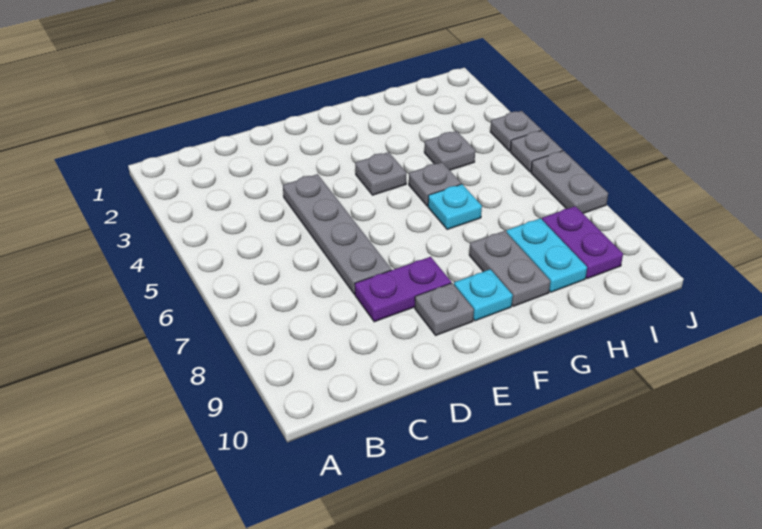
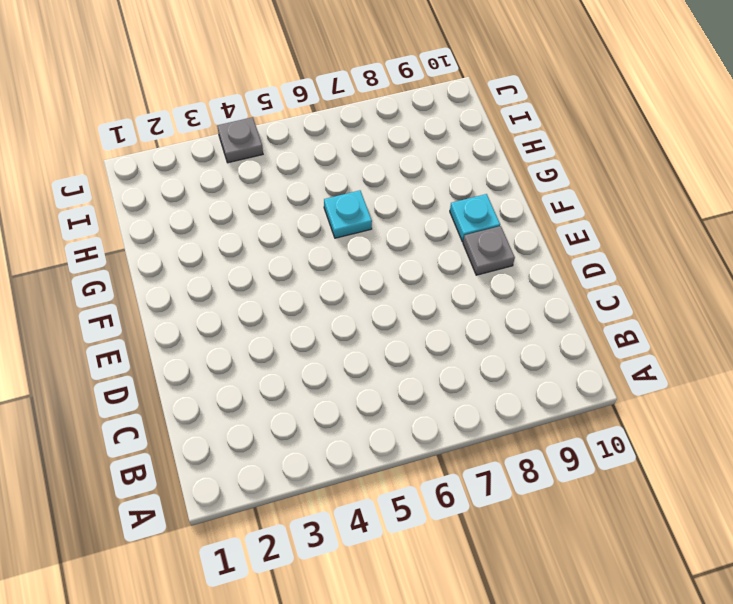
none -> grey 1x4 plate [283,174,391,294]
none -> purple 1x2 plate [355,257,451,322]
none -> grey 1x1 plate [355,152,406,195]

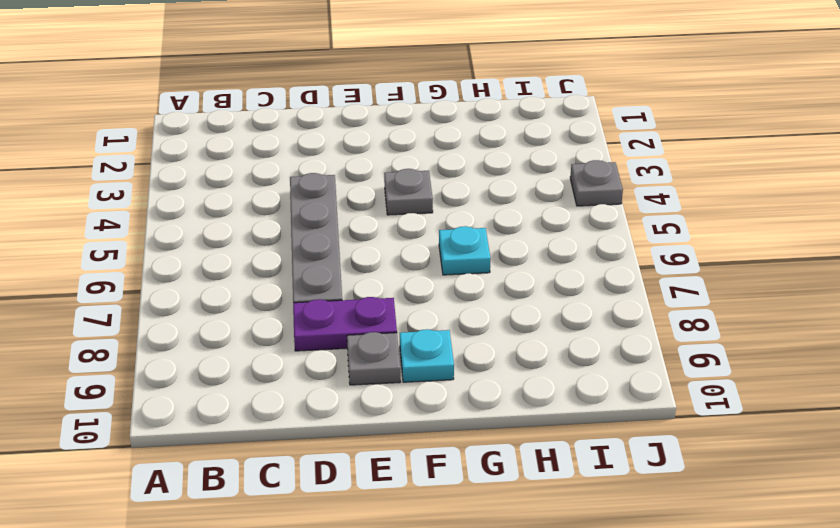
none -> grey 1x1 plate [409,162,461,206]
none -> grey 1x2 plate [469,231,550,306]
none -> grey 1x1 plate [424,131,475,170]

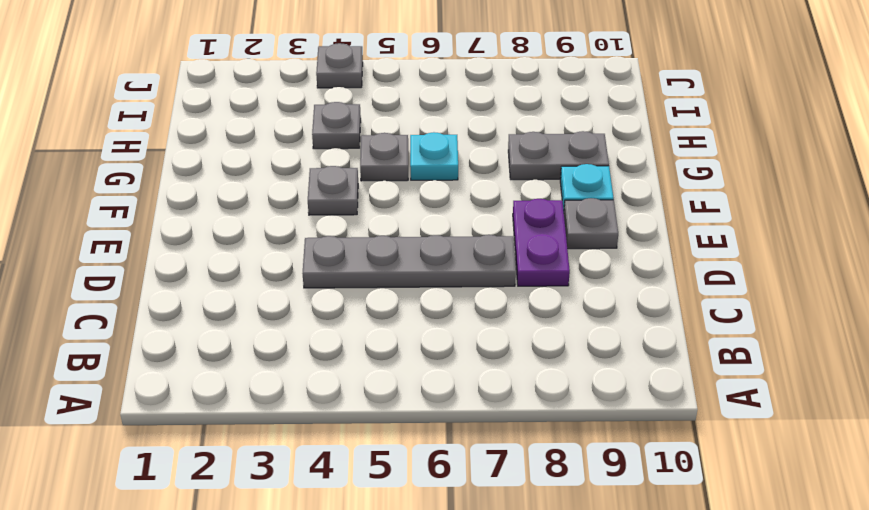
none -> cyan 1x2 plate [506,218,587,292]
none -> purple 1x2 plate [542,206,623,279]
none -> grey 1x1 plate [510,130,563,172]

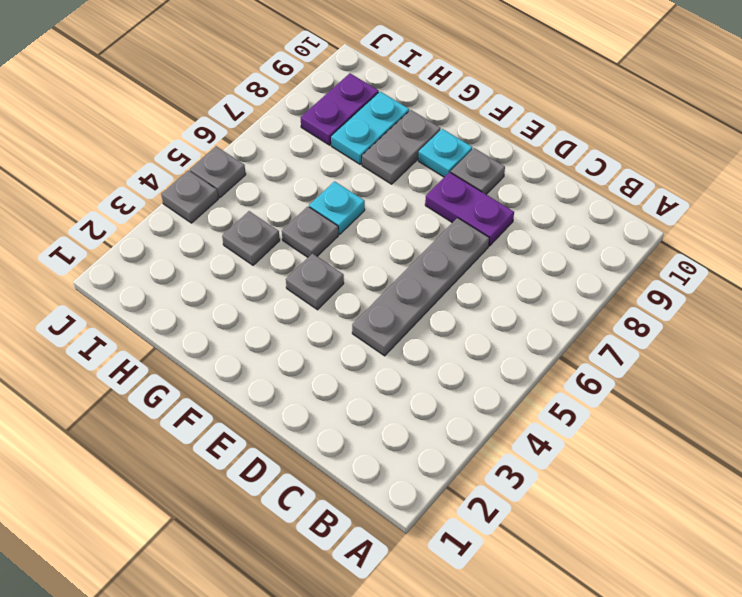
none -> grey 1x2 plate [531,151,608,213]

